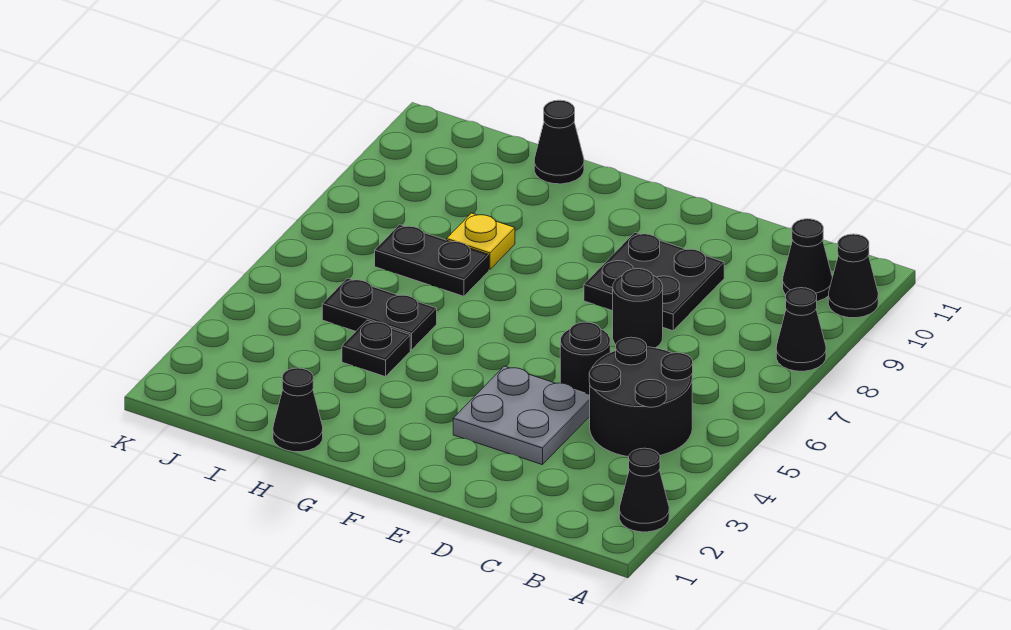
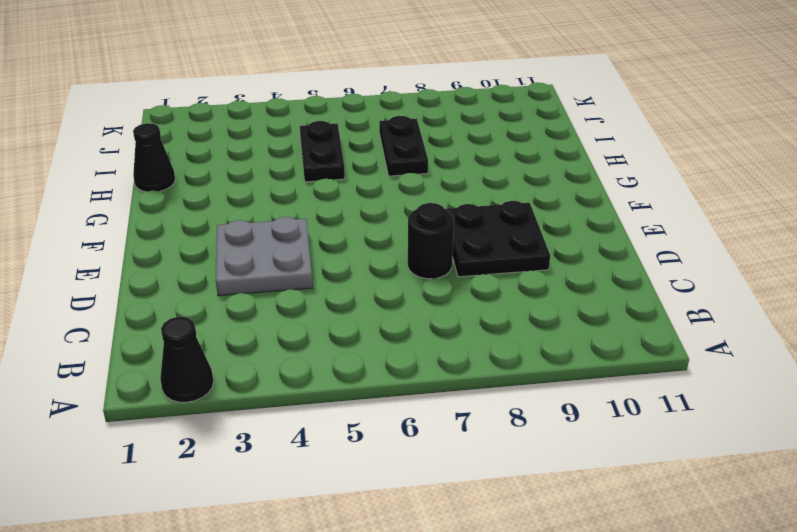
none -> black 1x1 cone [776,288,826,371]
none -> black 1x1 cone [828,234,878,318]
none -> black 2x2 round brick [589,337,693,457]

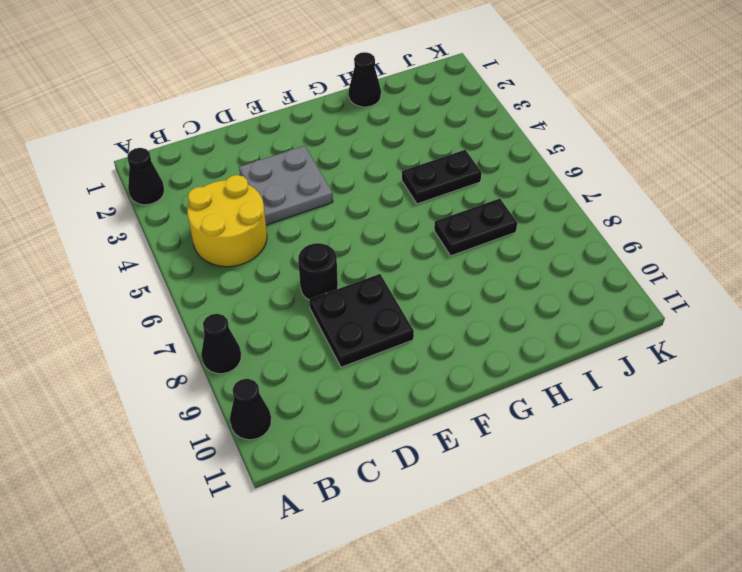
yellow 2x2 round brick [187,175,267,267] -> black 2x2 round brick [589,337,693,457]
none -> black 1x1 cone [783,219,833,301]
none -> black 1x1 round brick [560,322,610,395]
none -> black 1x1 plate [342,320,410,377]

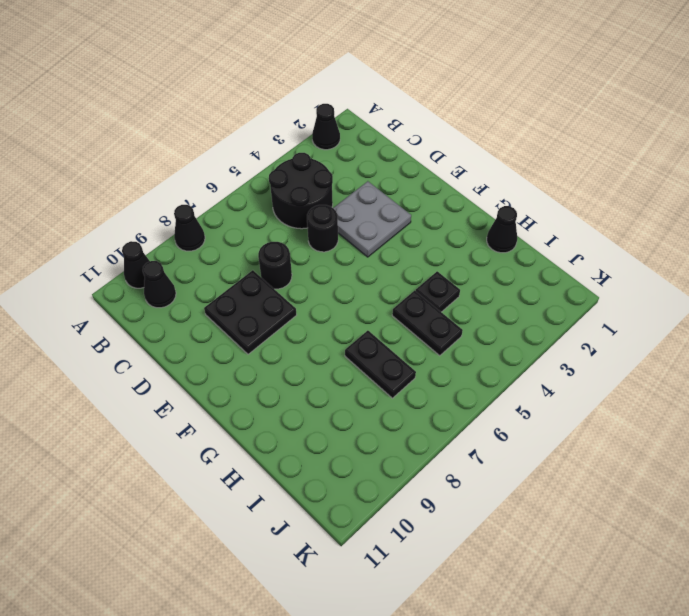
none -> yellow 1x1 plate [447,213,515,270]
none -> black 1x1 cone [534,100,584,184]

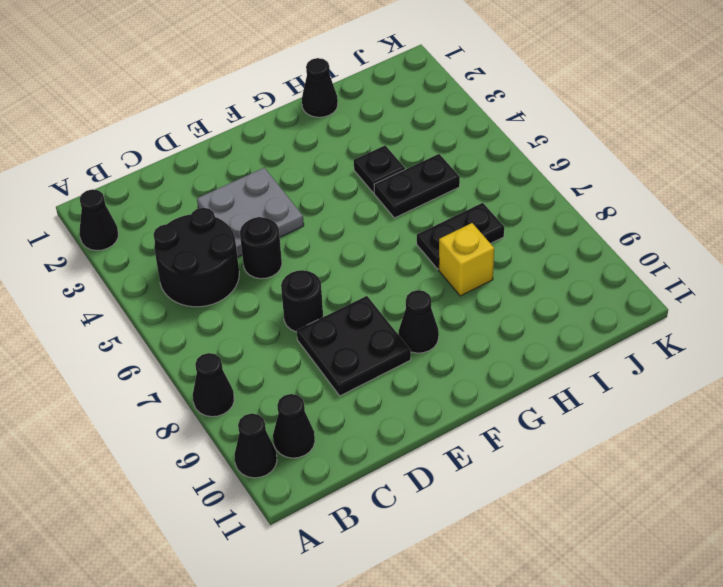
black 1x1 cone [399,290,439,353] -> black 1x1 cone moved to [534,100,584,184]
yellow 1x1 brick [439,223,494,296] -> yellow 1x1 plate [447,213,515,270]

